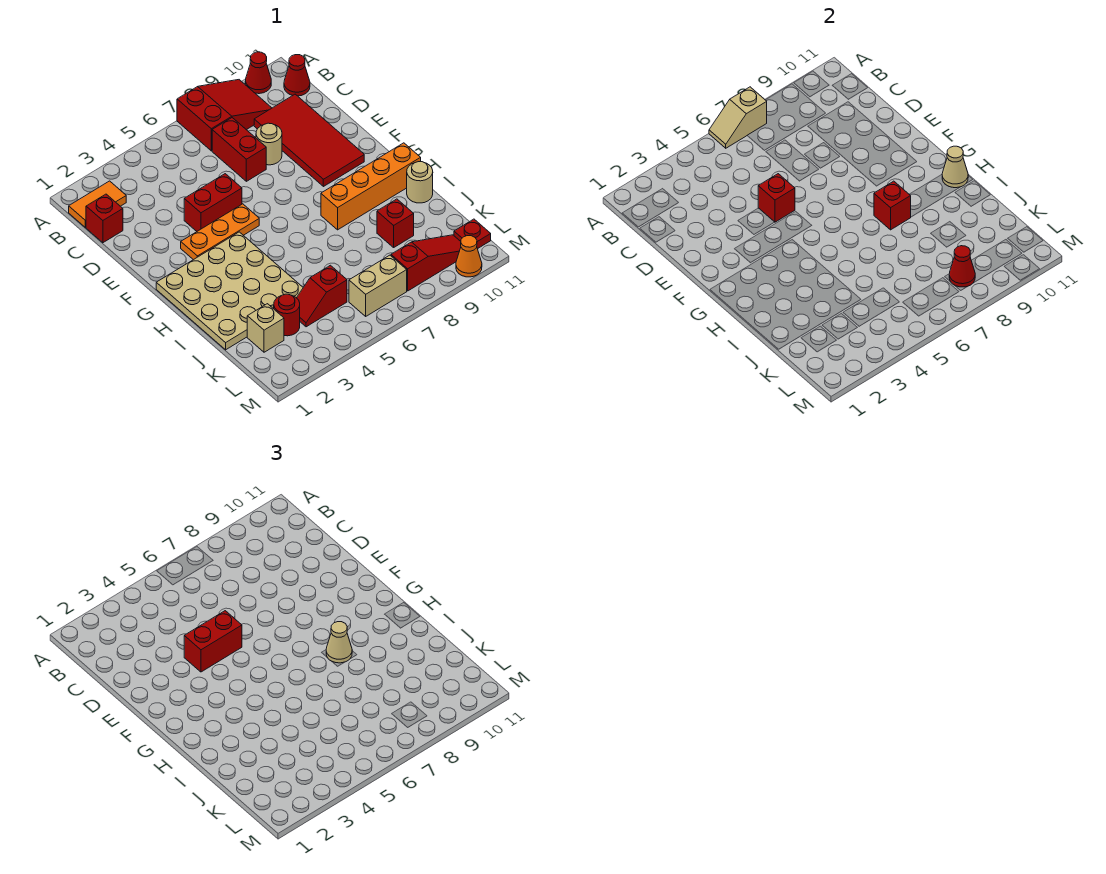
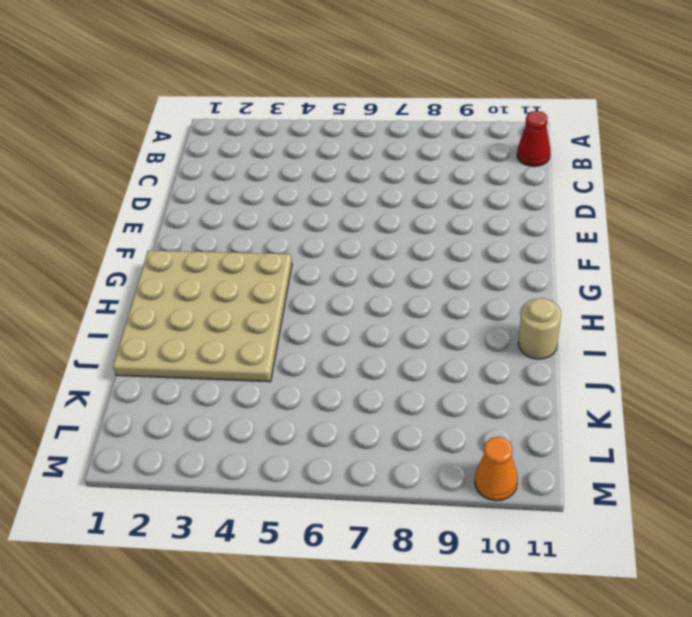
none -> red 2x3 slope [177,80,271,151]
none -> red 1x1 cone [245,52,271,94]
none -> orange 1x2 tile [69,181,126,227]

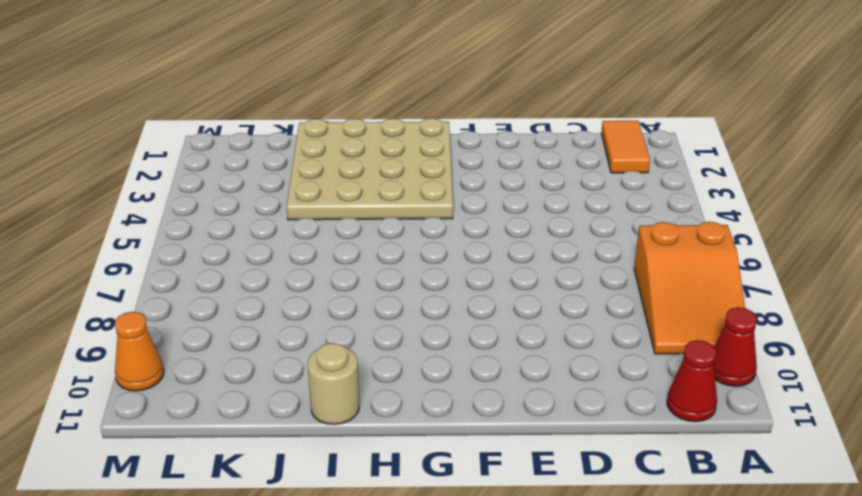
orange 2x3 slope [634,222,745,354] -> red 2x3 slope [177,80,271,151]
none -> red 1x1 brick [86,194,123,243]
none -> red 1x2 brick [212,118,266,181]
none -> red 2x4 tile [254,94,364,187]

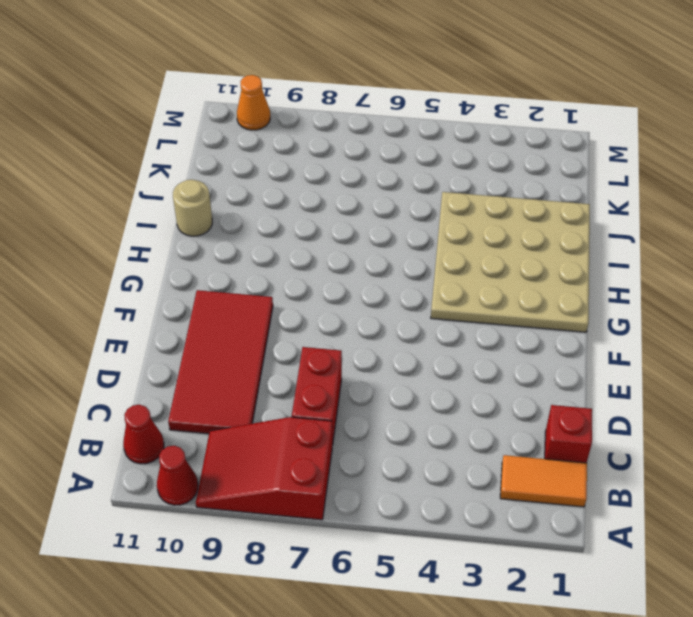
none -> tan 1x1 round brick [256,123,282,165]
none -> red 1x2 brick [184,174,242,231]
none -> orange 1x3 plate [181,204,259,260]

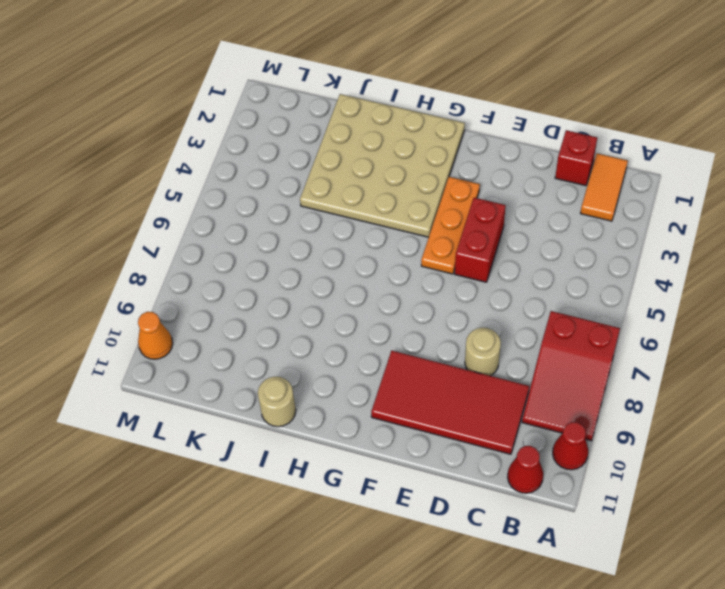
none -> red 1x2 brick [212,118,266,181]
none -> orange 1x4 brick [321,143,421,230]
none -> red 1x1 brick [377,199,414,247]

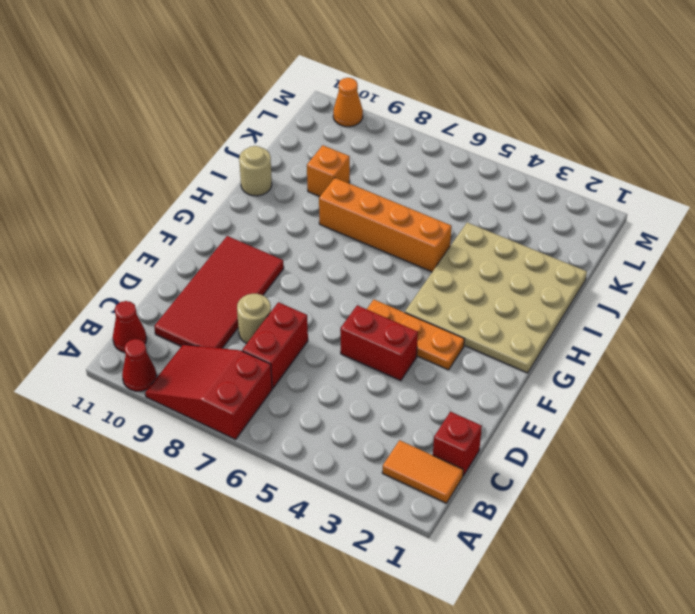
orange 1x4 brick [319,178,452,272] -> orange 1x4 brick moved to [321,143,421,230]
orange 1x1 brick [307,145,350,196] -> red 1x1 brick [377,199,414,247]
none -> tan 1x1 brick [247,304,284,352]
none -> red 1x1 round brick [274,294,300,336]
none -> red 1x2 slope [297,265,347,327]

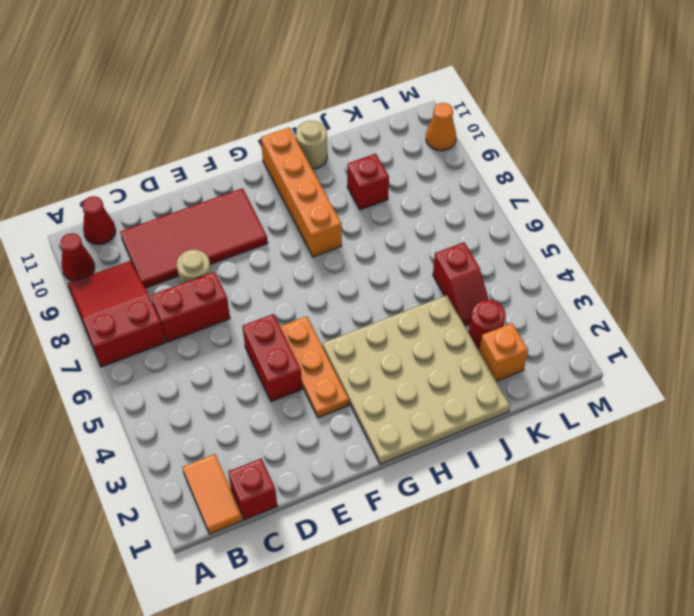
orange 1x1 brick [479,323,528,381] -> tan 1x1 brick [247,304,284,352]
none -> tan 1x2 brick [349,255,407,316]
none -> red 1x3 slope [391,235,461,291]
none -> red 1x1 plate [454,219,491,249]

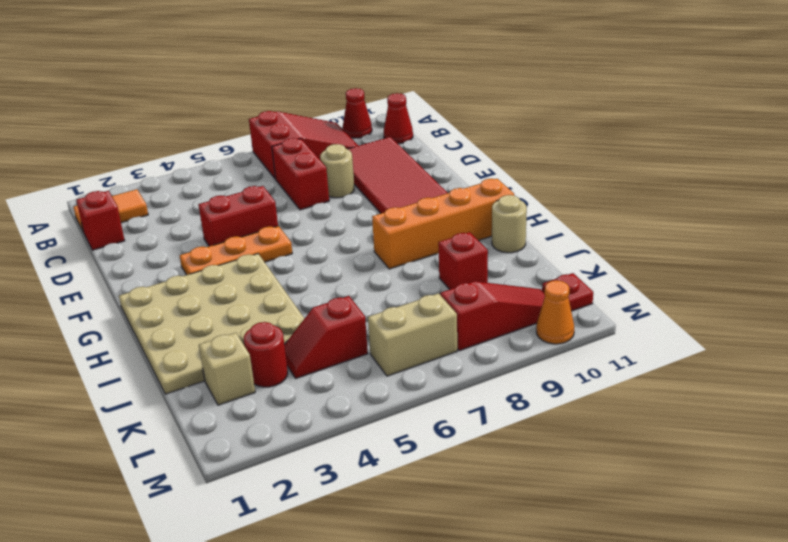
none -> tan 1x2 slope [709,87,767,148]
none -> red 1x1 brick [758,174,795,222]
none -> red 1x1 brick [874,181,911,230]

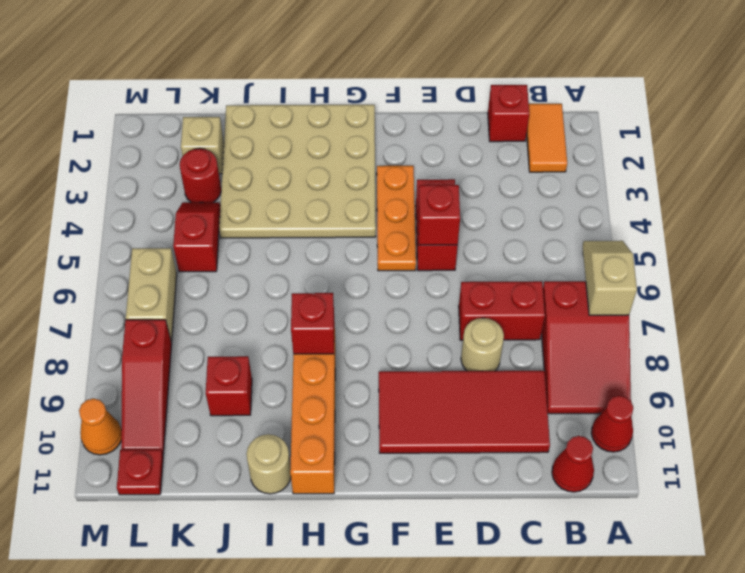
none -> tan 1x1 cone [942,146,968,188]
none -> red 1x1 cone [949,246,975,287]
none -> red 1x2 brick [184,611,242,672]

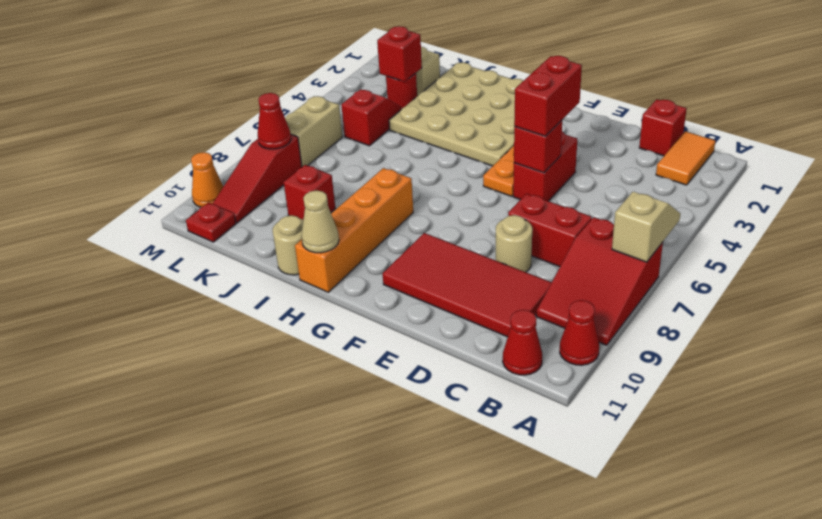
red 1x1 brick [377,26,422,82] -> red 1x1 brick moved to [874,181,911,230]
none -> tan 1x1 cone [326,622,352,663]

